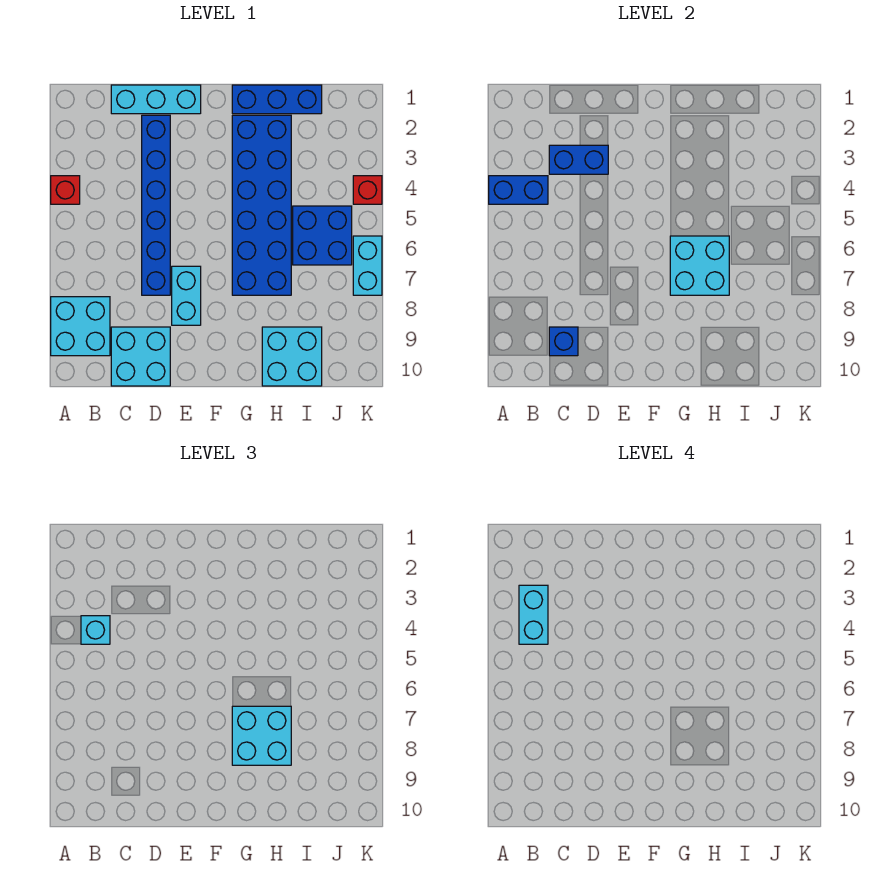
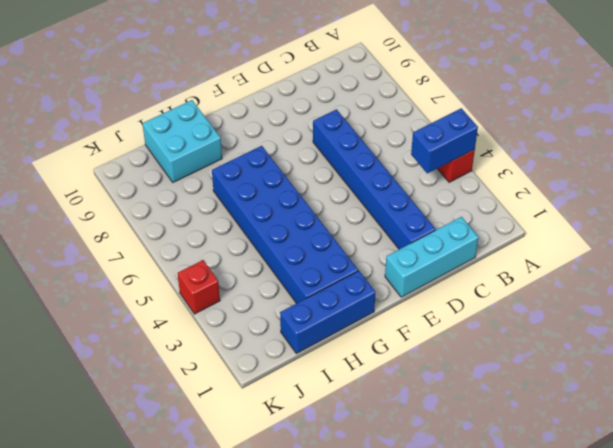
none -> cyan 2x2 brick [51,297,110,356]
none -> cyan 2x2 brick [111,327,170,386]
none -> cyan 1x2 brick [172,266,201,325]

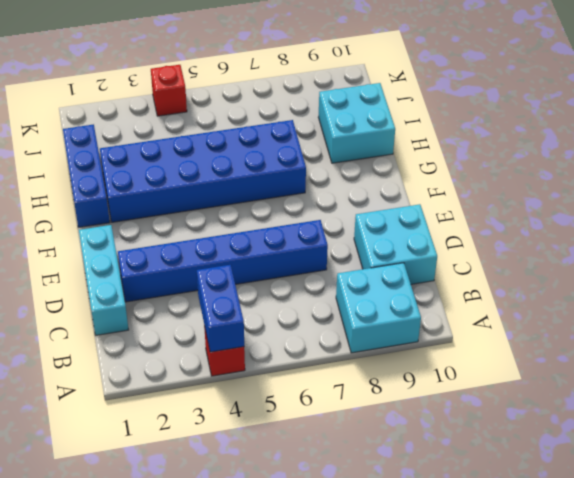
none -> cyan 1x2 brick [172,266,201,325]
none -> blue 2x2 brick [293,206,352,265]
none -> cyan 1x2 brick [353,236,382,295]

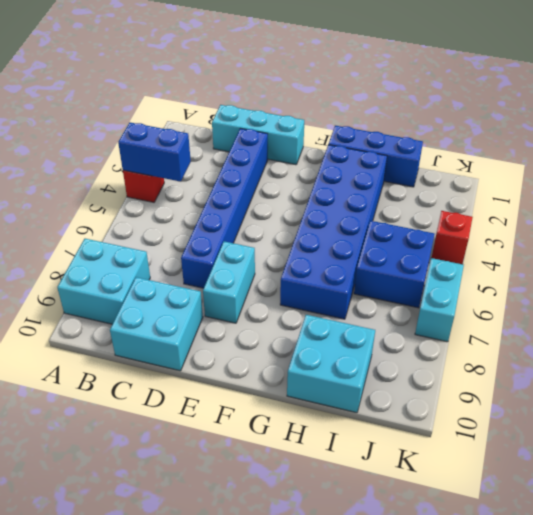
none -> blue 1x2 brick [549,145,608,174]
none -> blue 1x1 brick [549,327,578,356]
none -> cyan 2x2 brick [670,236,729,295]

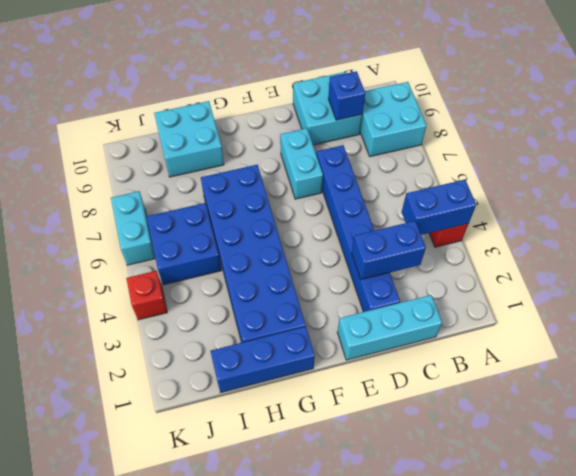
none -> cyan 2x2 brick [670,236,729,295]
none -> cyan 1x1 brick [81,616,110,644]
none -> cyan 2x2 brick [232,706,291,765]

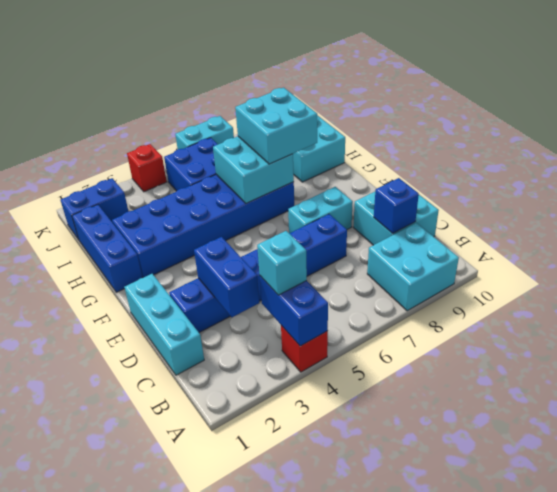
blue 1x2 brick [60,178,129,240] -> none
none -> cyan 1x2 brick [519,585,548,644]

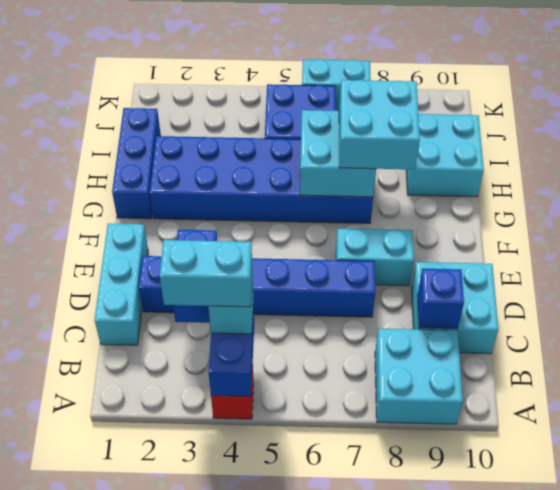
none -> red 1x1 brick [353,176,382,204]

